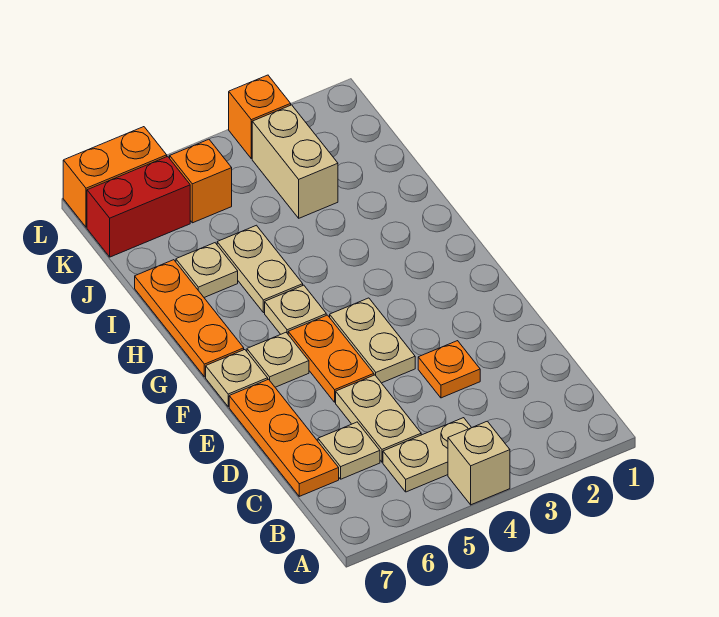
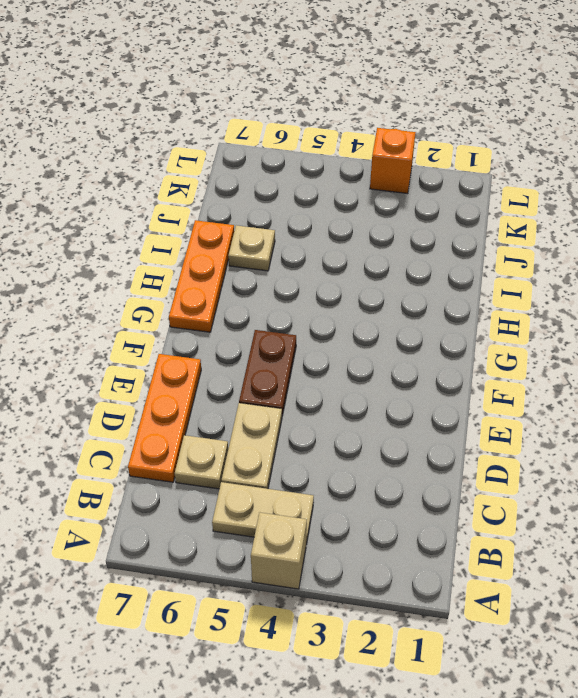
brown 1x2 plate [239,330,296,415] -> orange 1x2 plate [288,315,374,402]
none -> orange 1x1 plate [418,341,480,398]
none -> tan 1x2 plate [330,298,415,383]
none -> tan 1x1 plate [247,333,309,387]

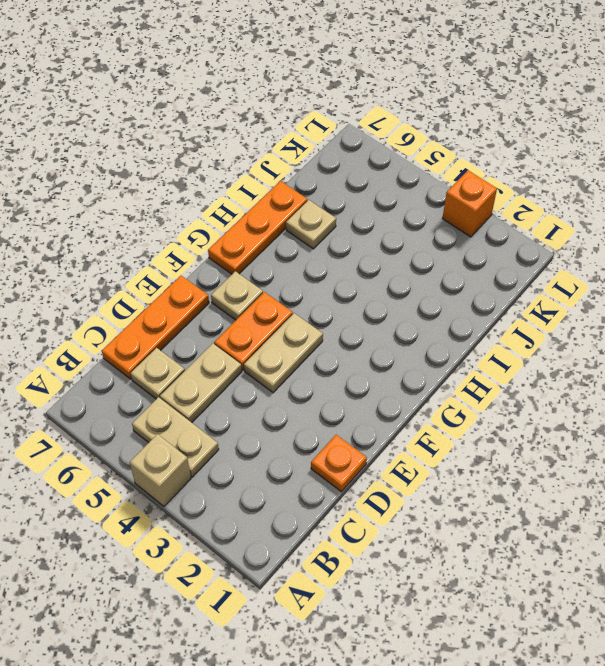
orange 1x1 plate [311,435,367,492] -> orange 1x1 plate moved to [418,341,480,398]
none -> tan 1x1 plate [206,350,268,407]
none -> tan 1x1 plate [265,285,326,334]
none -> tan 1x2 plate [217,225,303,313]

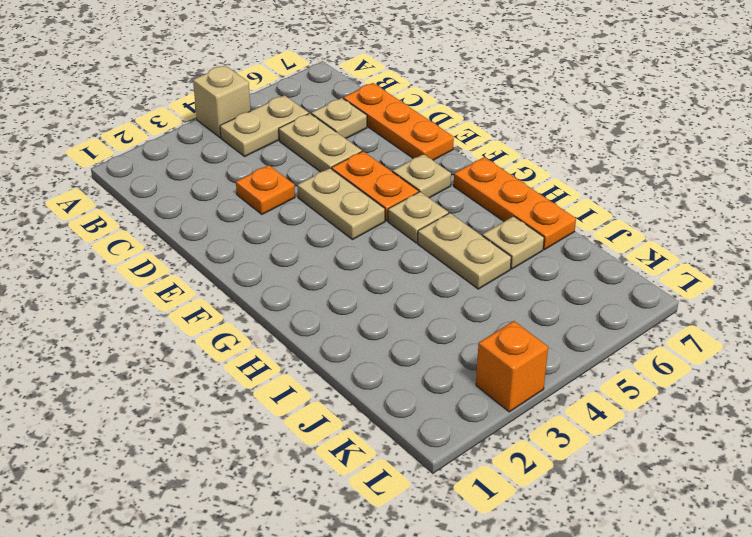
none -> tan 1x1 plate [206,350,268,407]
none -> tan 1x2 brick [252,105,338,218]
none -> orange 1x1 brick [170,139,232,223]

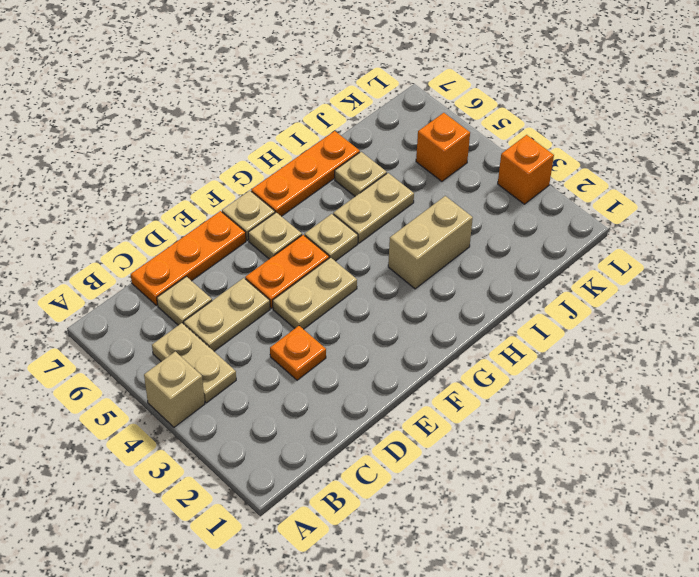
tan 1x2 brick [388,196,473,289] -> tan 1x2 brick moved to [252,105,338,218]
none -> red 1x2 brick [87,156,190,257]
none -> orange 1x2 brick [63,127,167,227]

